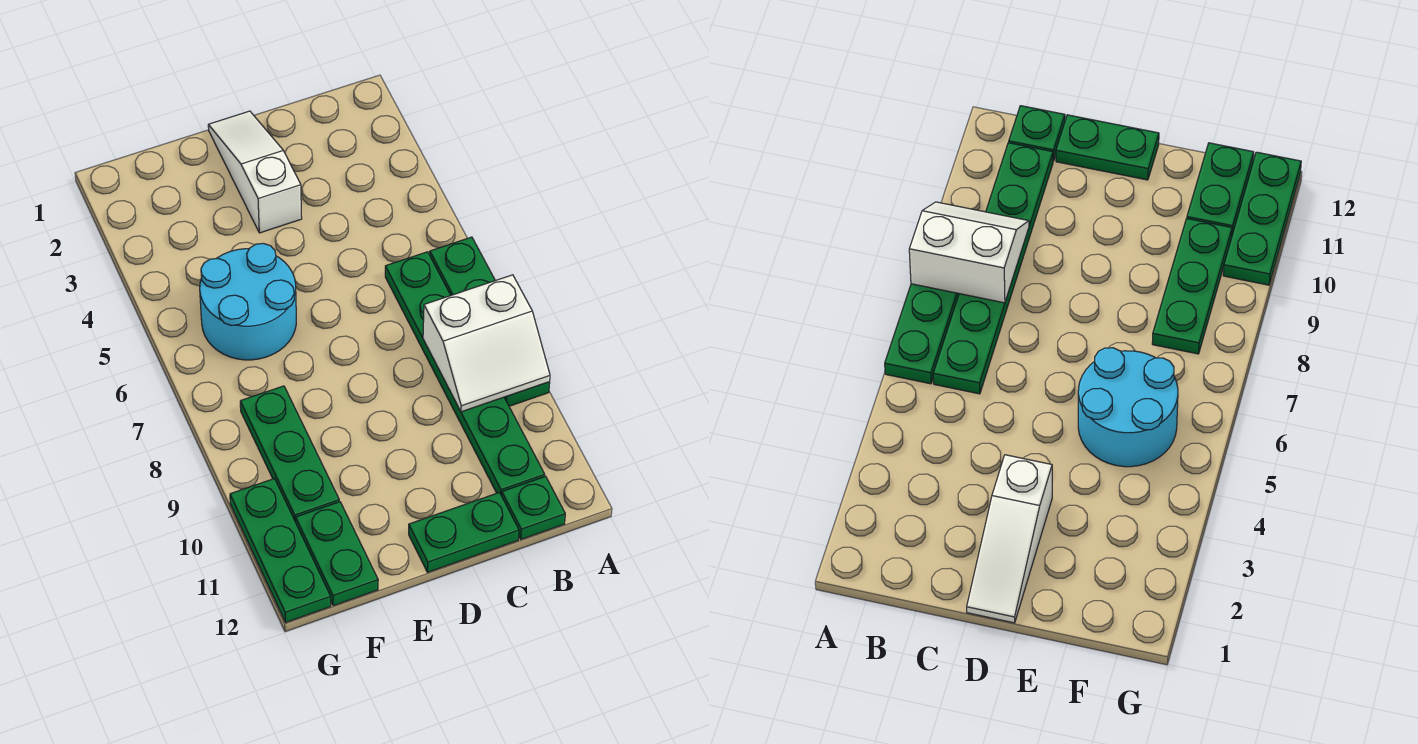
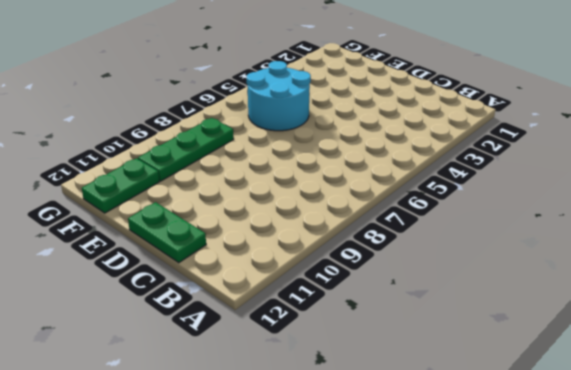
none -> green 1x4 plate [430,237,550,406]
none -> green 1x6 plate [385,252,545,496]

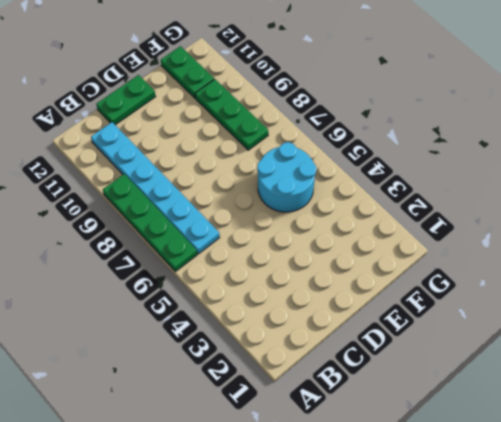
cyan 1x6 plate [91,122,220,254] -> green 1x6 plate [385,252,545,496]
none -> green 1x1 plate [502,476,565,539]
none -> white 1x3 slope [208,111,302,233]

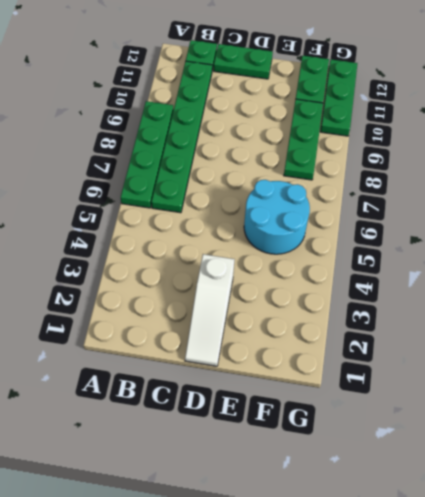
none -> white 2x2 slope [423,275,550,412]

